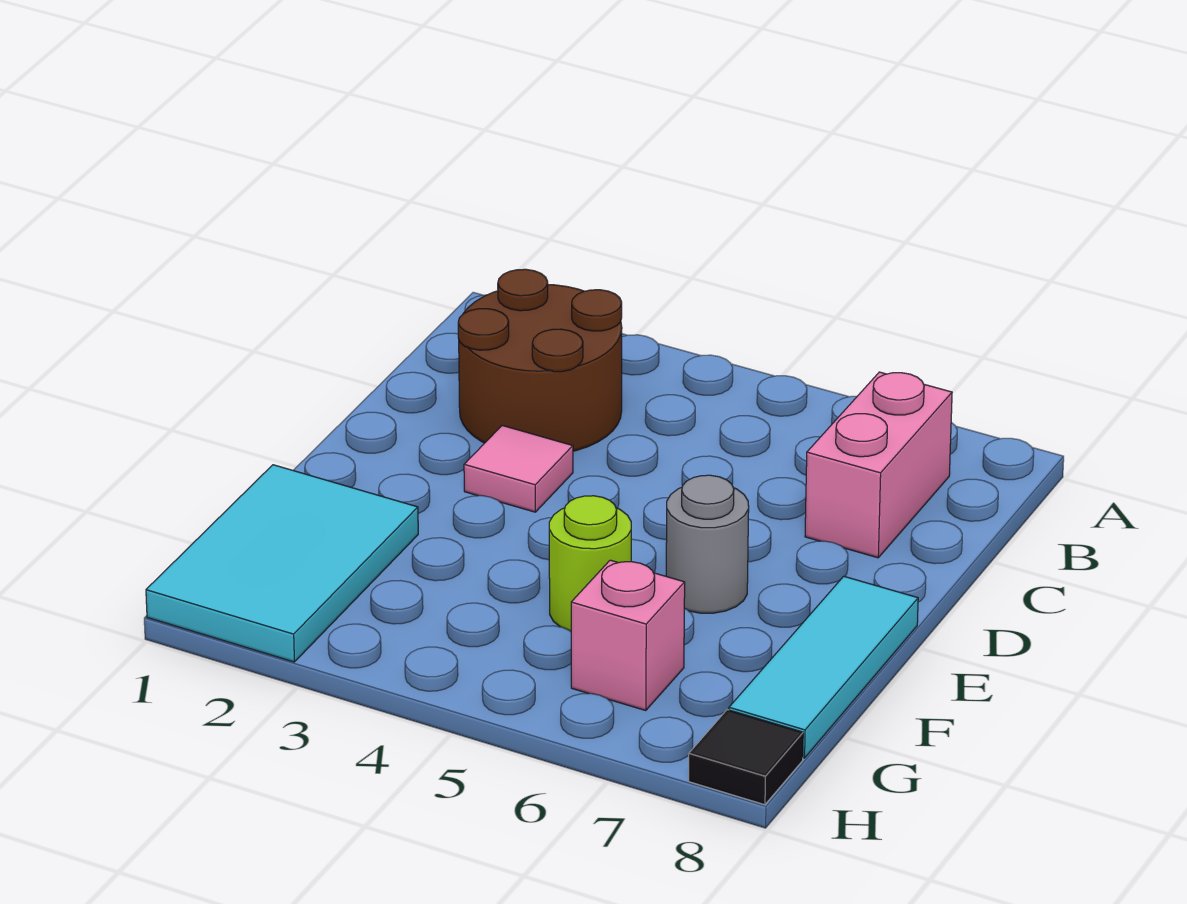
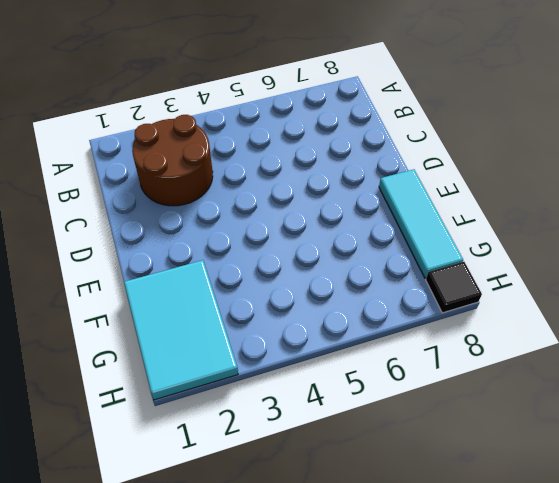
none -> pink 1x2 brick [805,372,952,558]
none -> pink 1x1 tile [464,426,573,512]

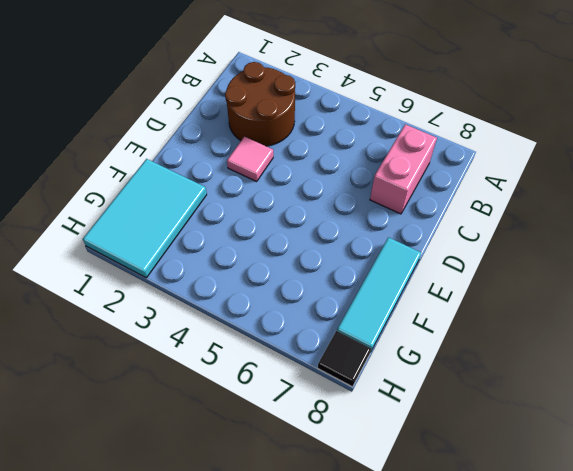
none -> grey 1x1 round brick [666,475,749,613]
none -> lime 1x1 round brick [549,496,631,631]

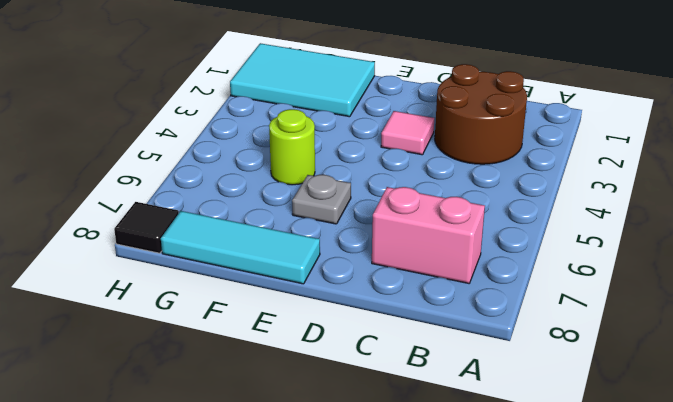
grey 1x1 plate [292,175,351,224] -> grey 1x1 round brick [666,475,749,613]
none -> pink 1x1 brick [571,560,685,711]

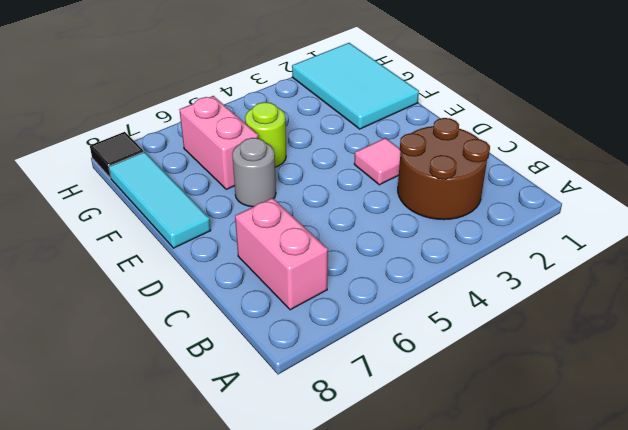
pink 1x2 brick [179,96,258,189] -> pink 1x1 brick [571,560,685,711]

